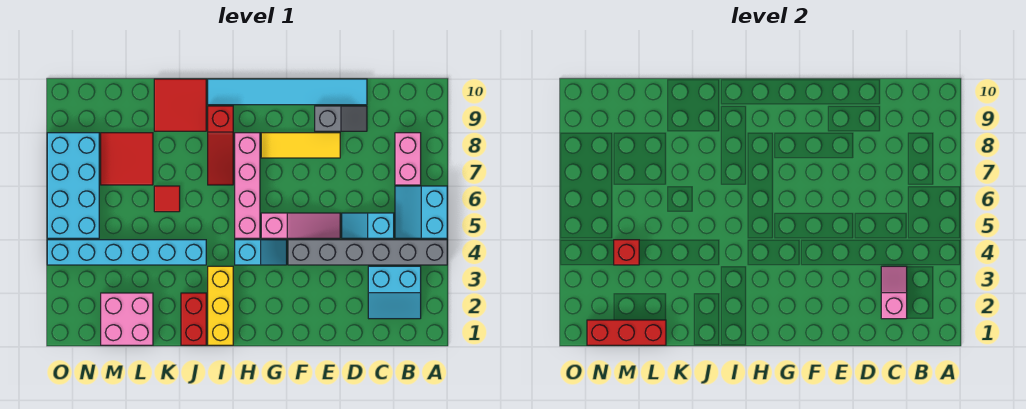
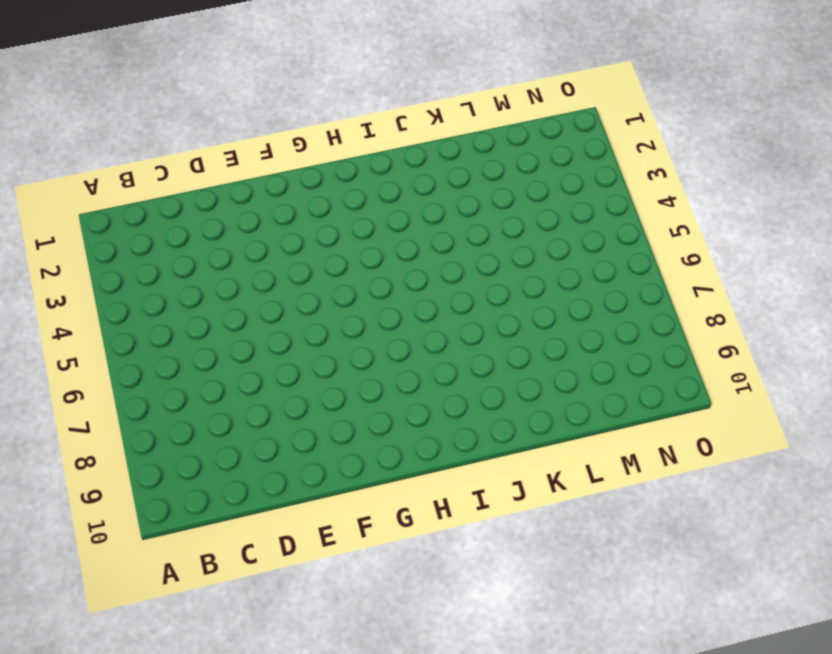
none -> grey 1x6 brick [288,240,447,265]
none -> cyan 2x2 slope [395,186,447,238]
none -> cyan 2x2 slope [368,266,421,319]

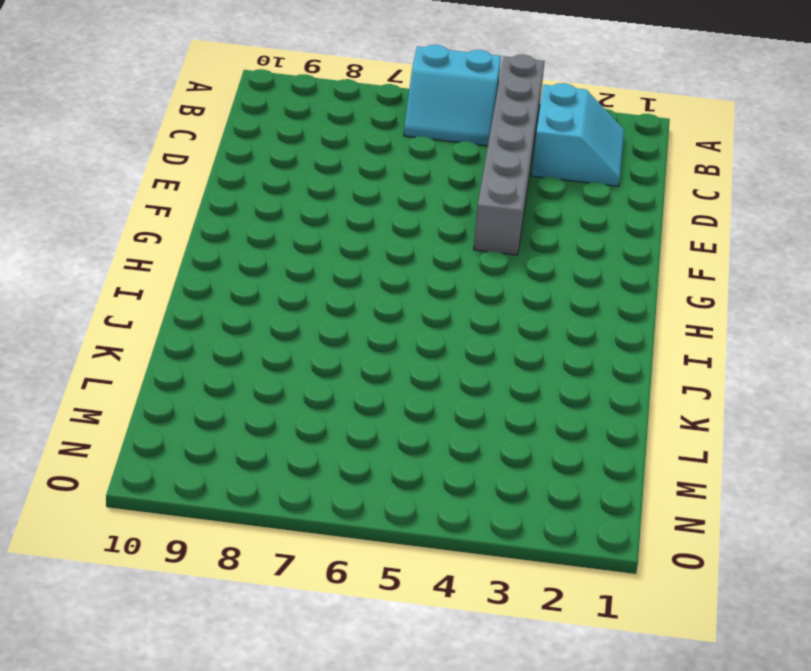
none -> pink 1x2 brick [395,133,421,185]
none -> cyan 1x2 slope [342,213,394,238]
none -> grey 1x2 slope [315,106,367,131]

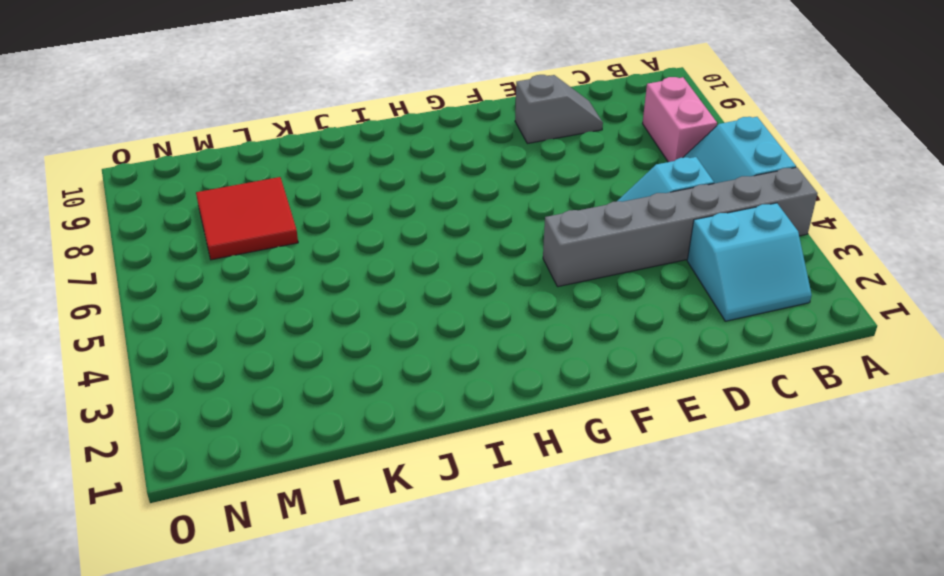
none -> cyan 1x6 tile [208,79,367,105]
none -> pink 1x3 slope [261,213,340,238]
none -> yellow 1x3 tile [261,133,340,158]

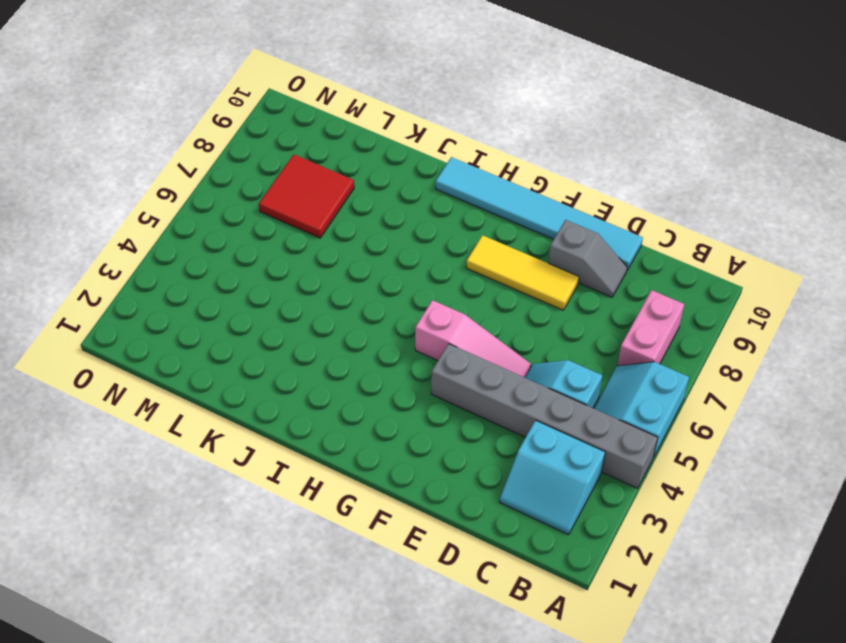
none -> cyan 1x2 slope [235,240,287,265]
none -> pink 1x4 brick [235,133,260,238]
none -> yellow 1x3 brick [208,266,233,345]

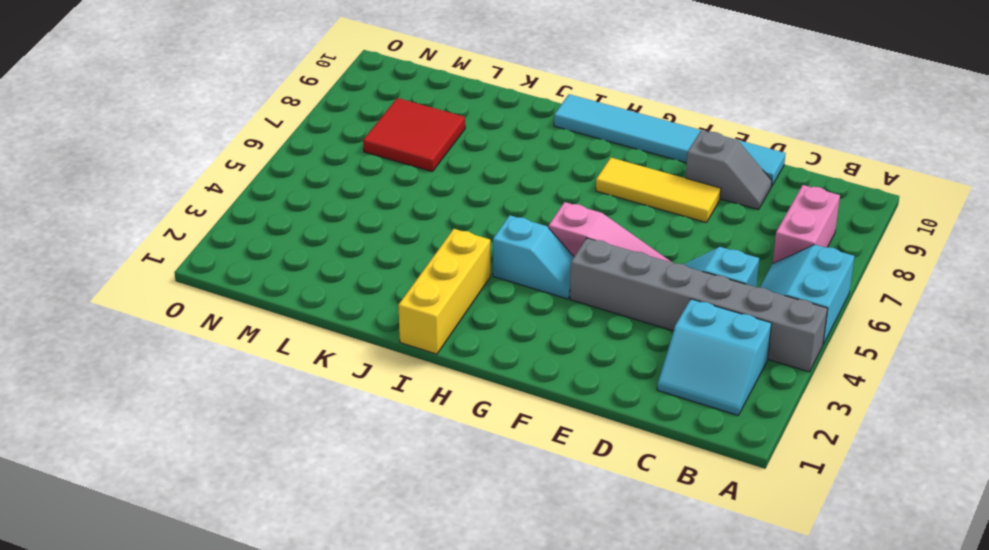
none -> pink 1x4 brick [235,133,260,238]
none -> red 1x3 slope [208,106,233,185]
none -> red 1x2 brick [181,293,206,345]

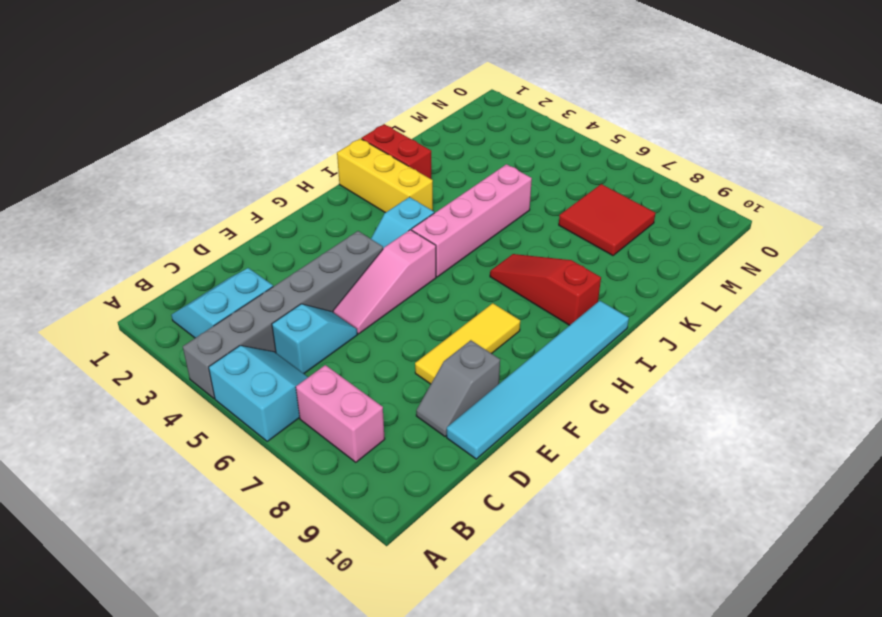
pink 1x4 brick [412,164,532,277] -> pink 1x4 brick turned to [235,133,260,238]
none -> cyan 1x6 brick [47,240,206,265]
none -> red 2x2 tile [154,79,206,131]
none -> red 1x1 tile [154,186,180,212]

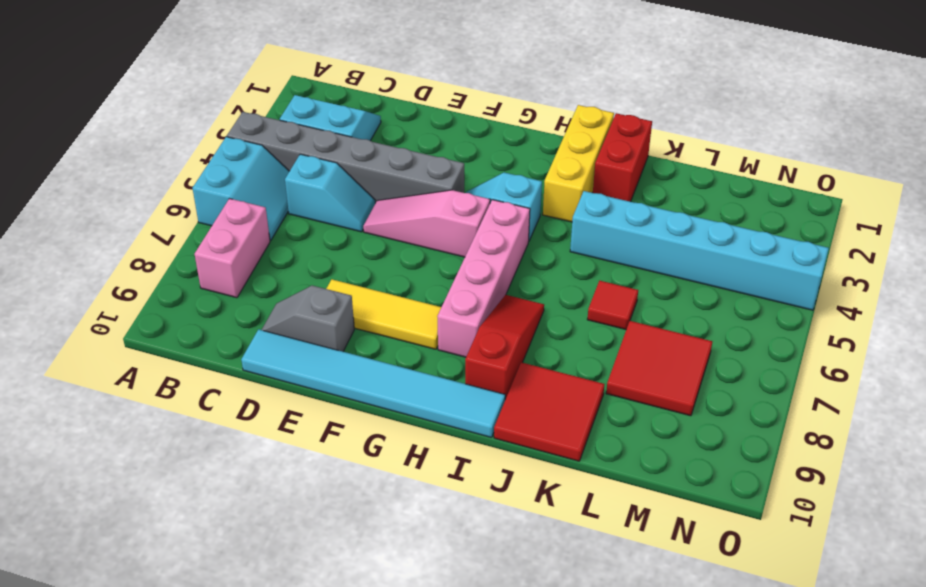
none -> pink 2x2 brick [101,293,153,345]
none -> cyan 2x4 brick [47,133,99,238]
none -> pink 1x2 slope [881,266,907,319]

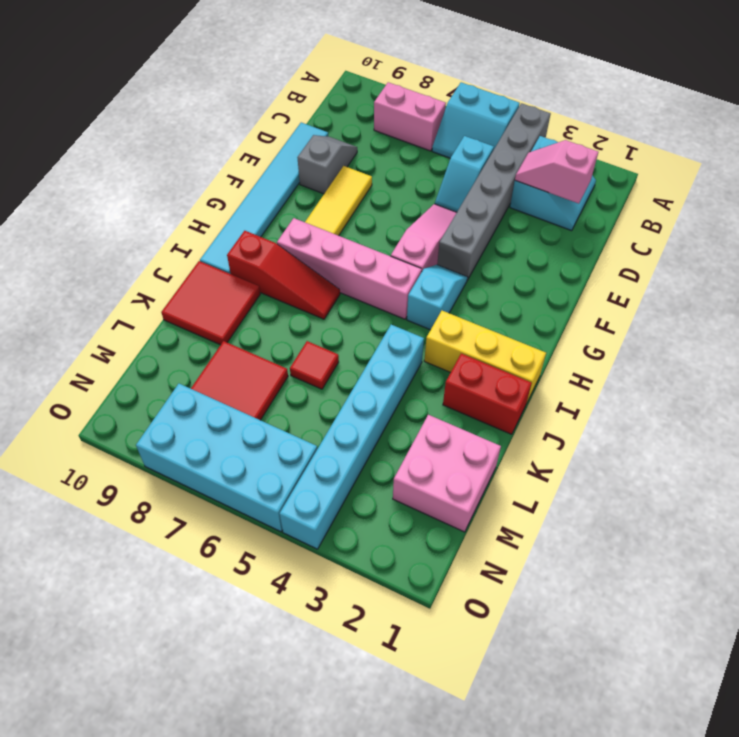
none -> red 1x3 brick [587,320,666,345]
none -> red 1x1 brick [614,240,639,265]

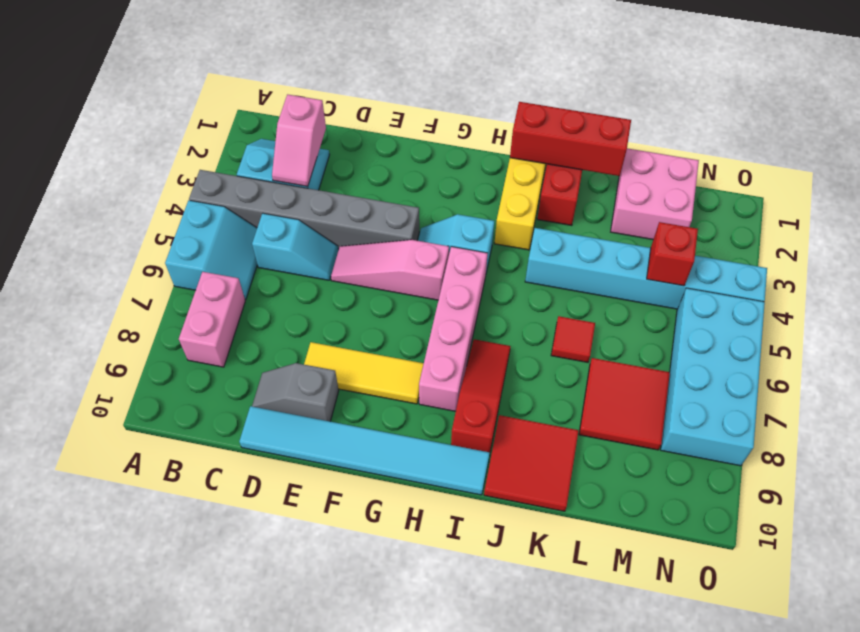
red 1x3 brick [510,102,631,176] -> red 1x3 brick moved to [587,320,666,345]

